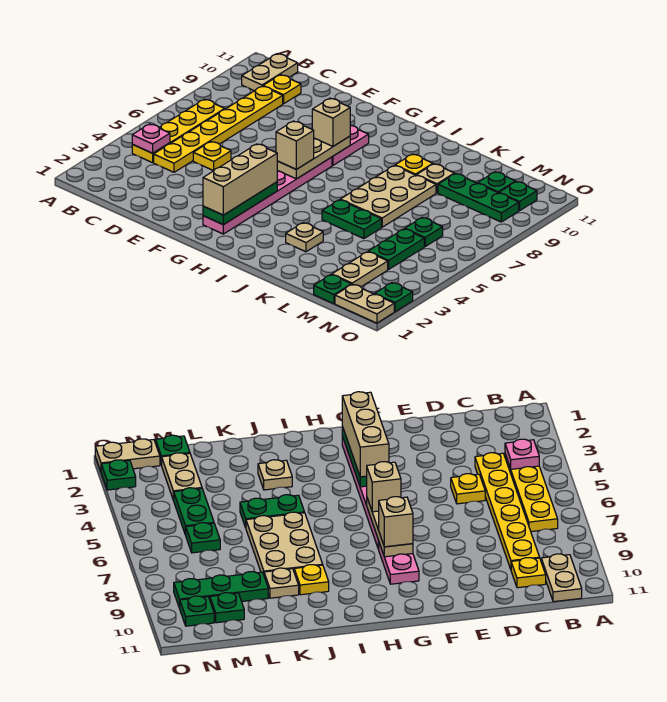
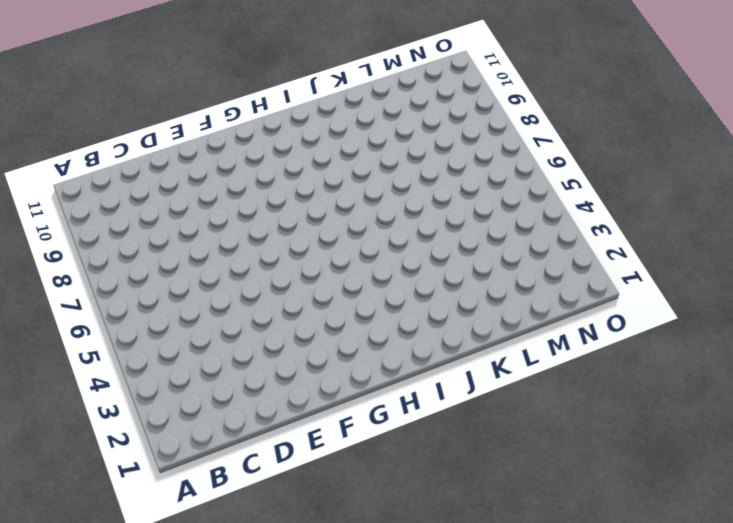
none -> yellow 1x4 plate [132,99,225,163]
none -> tan 1x2 plate [242,54,298,91]
none -> yellow 1x6 plate [154,86,283,172]

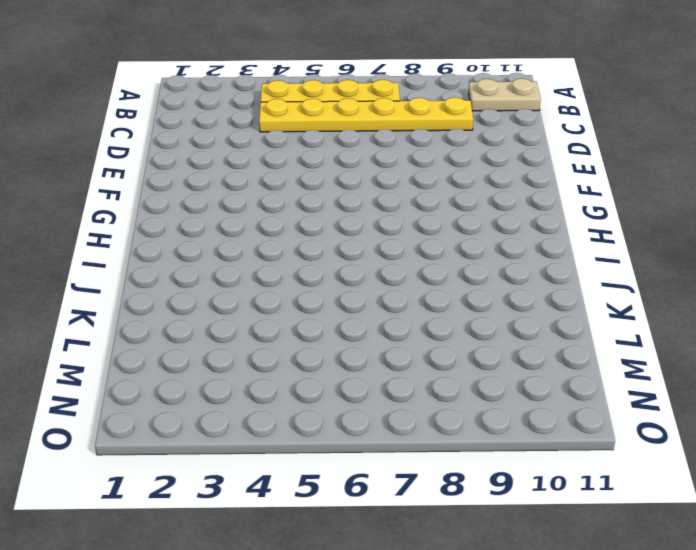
none -> yellow 1x1 plate [263,75,301,104]
none -> yellow 1x1 plate [193,142,231,171]
none -> pink 1x6 plate [203,157,332,234]

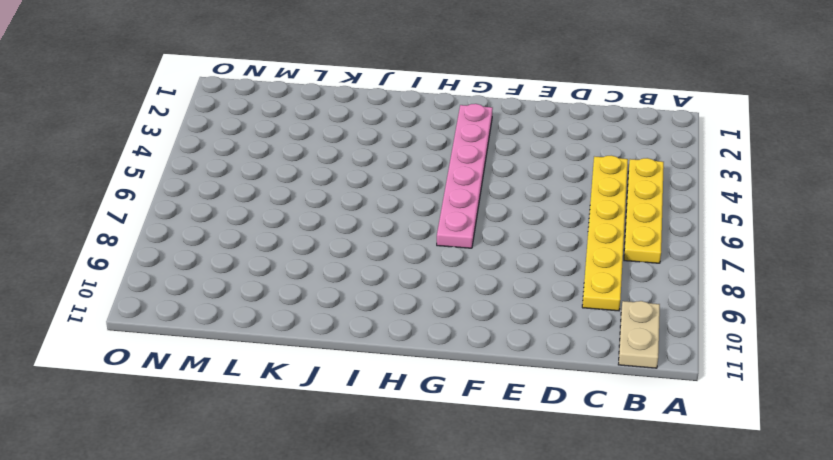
none -> yellow 1x1 plate [263,75,301,104]
none -> yellow 1x1 plate [193,142,231,171]
none -> pink 1x2 plate [332,126,369,166]

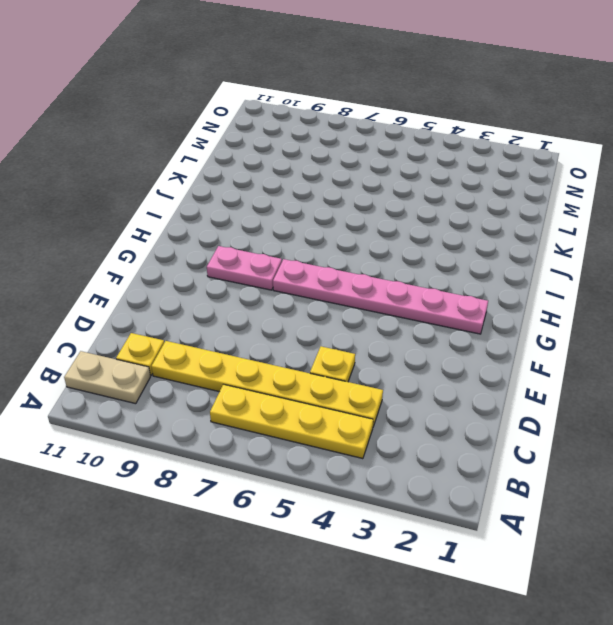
none -> tan 1x1 plate [286,223,323,252]
none -> green 1x2 plate [322,200,381,239]
none -> tan 2x3 plate [340,166,436,227]

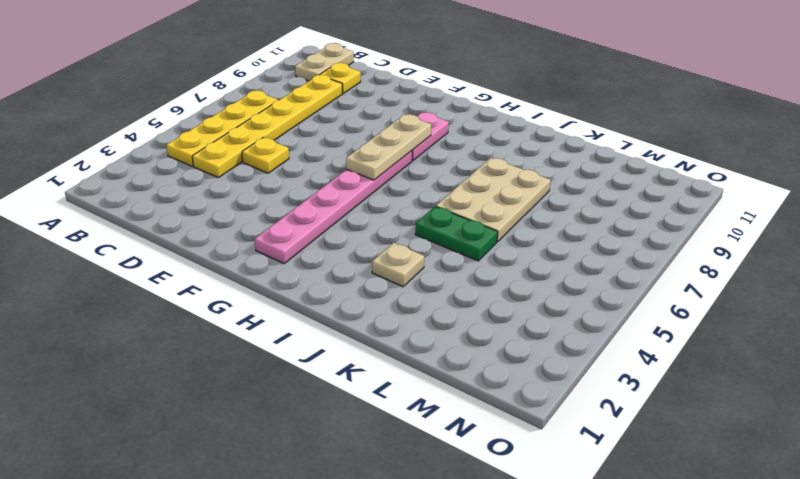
none -> yellow 1x1 plate [395,154,433,176]
none -> tan 1x1 plate [417,164,454,193]
none -> green 1x3 plate [438,174,519,222]

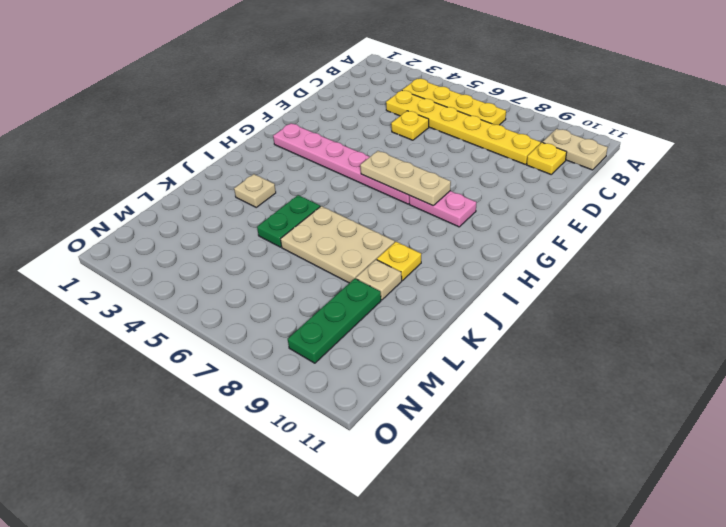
none -> green 1x1 plate [314,275,351,304]
none -> tan 1x2 plate [332,252,388,287]
none -> green 1x2 plate [368,229,424,269]

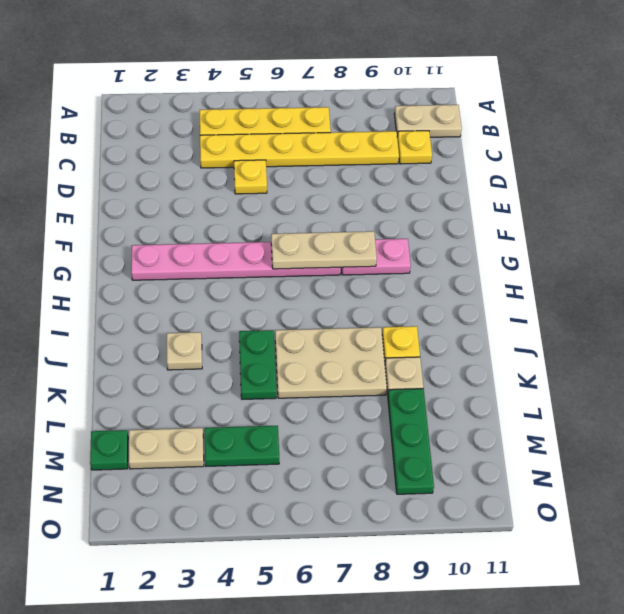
none -> green 1x1 plate [405,218,443,246]
none -> green 1x1 plate [478,172,516,193]
none -> tan 1x2 plate [335,284,394,323]

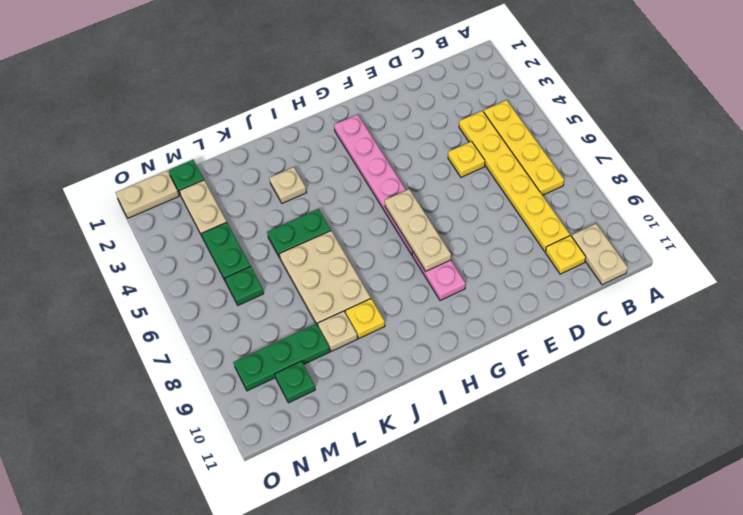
none -> green 1x1 plate [499,182,537,211]
none -> green 1x1 plate [375,283,413,312]
none -> pink 1x1 plate [132,124,170,153]

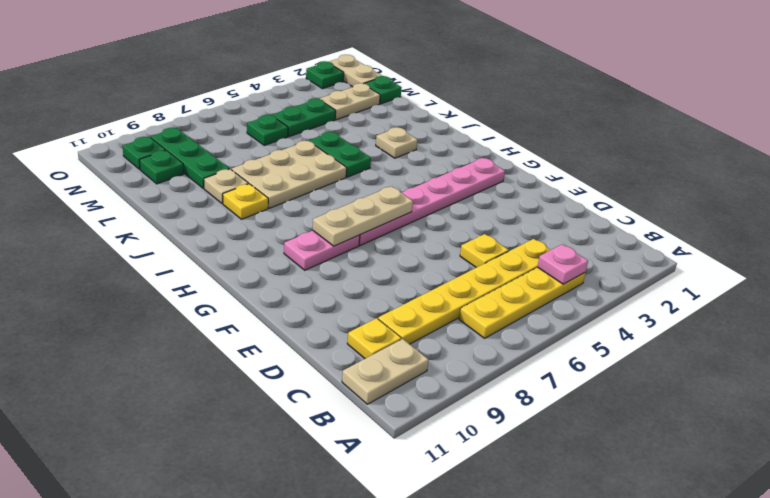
none -> green 1x3 plate [203,182,277,225]
none -> tan 1x3 brick [203,144,277,215]
none -> tan 1x1 brick [276,121,314,169]

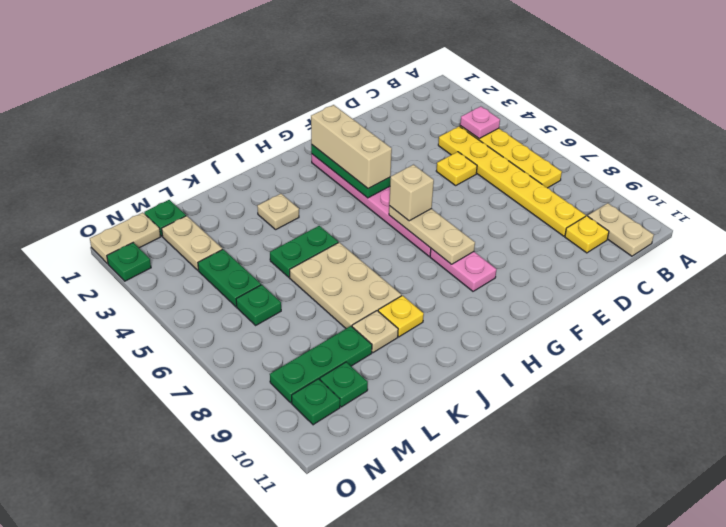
none -> tan 1x1 brick [312,98,350,146]

